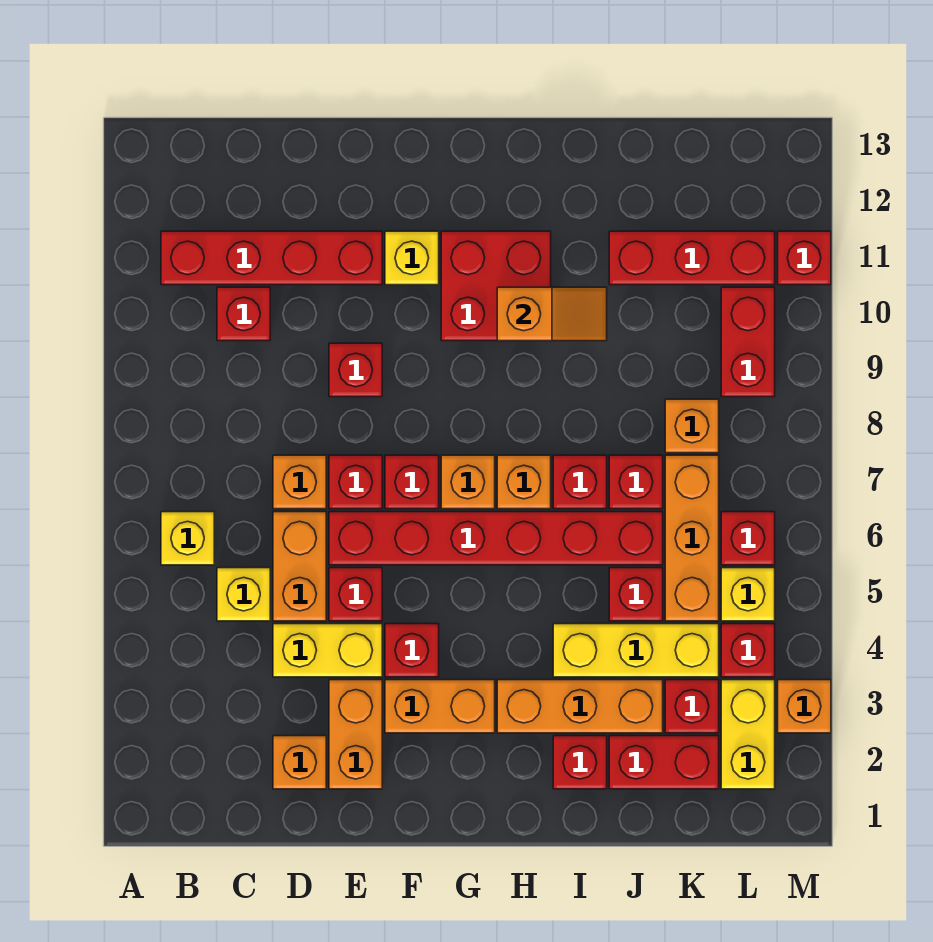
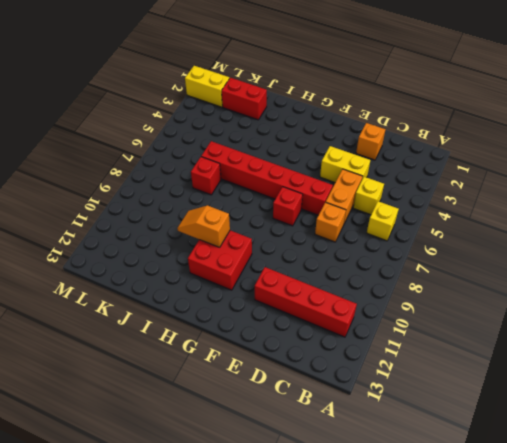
yellow 1x2 brick [185,66,230,107] -> yellow 1x2 brick turned to [721,680,775,789]
none -> red 1x1 brick [217,287,270,341]
none -> orange 1x2 brick [329,680,382,789]
none -> red 1x1 brick [329,568,382,621]
none -> red 1x1 brick [329,455,382,509]

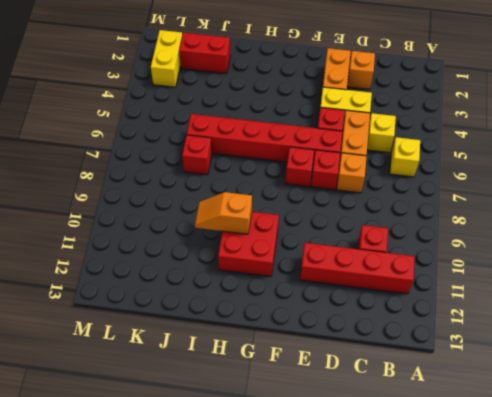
none -> red 1x1 brick [329,343,382,397]
none -> orange 1x2 brick [385,680,495,733]
none -> red 1x1 brick [385,624,439,677]
none -> yellow 1x1 brick [385,231,439,285]

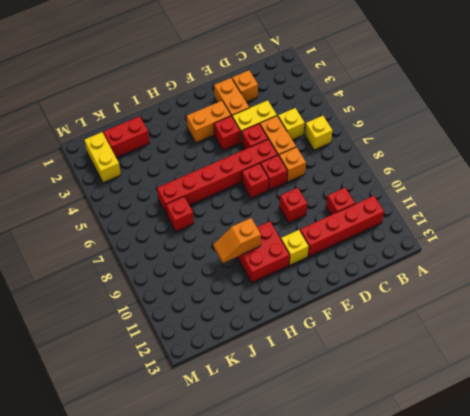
none -> orange 1x1 brick [441,455,495,509]
none -> orange 1x3 brick [497,680,663,733]
none -> orange 1x1 brick [497,455,551,509]
none -> red 1x1 brick [553,736,607,789]

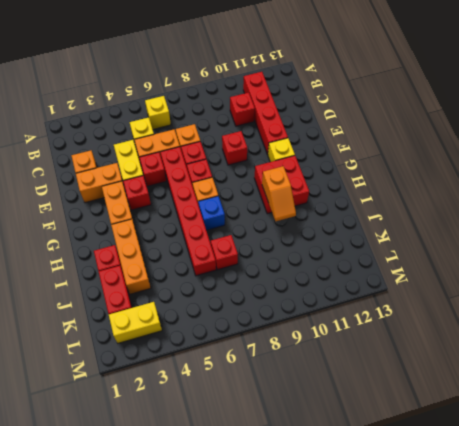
blue 1x1 brick [198,196,225,230] -> orange 1x1 brick [497,455,551,509]
none -> yellow 1x3 brick [553,624,719,677]
none -> red 1x1 brick [553,455,607,509]
none -> red 1x1 brick [609,568,663,621]
none -> red 1x3 brick [609,231,775,285]

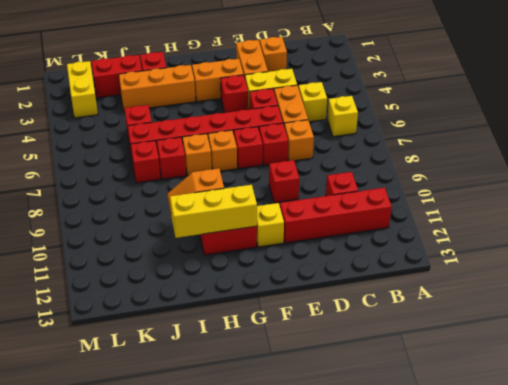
yellow 1x3 brick [170,185,257,238] -> yellow 1x3 brick moved to [553,624,719,677]
none -> red 1x3 brick [609,231,775,285]
none -> red 1x1 brick [665,680,719,733]
none -> orange 1x3 brick [665,455,719,621]
none -> orange 1x1 brick [665,399,719,453]

